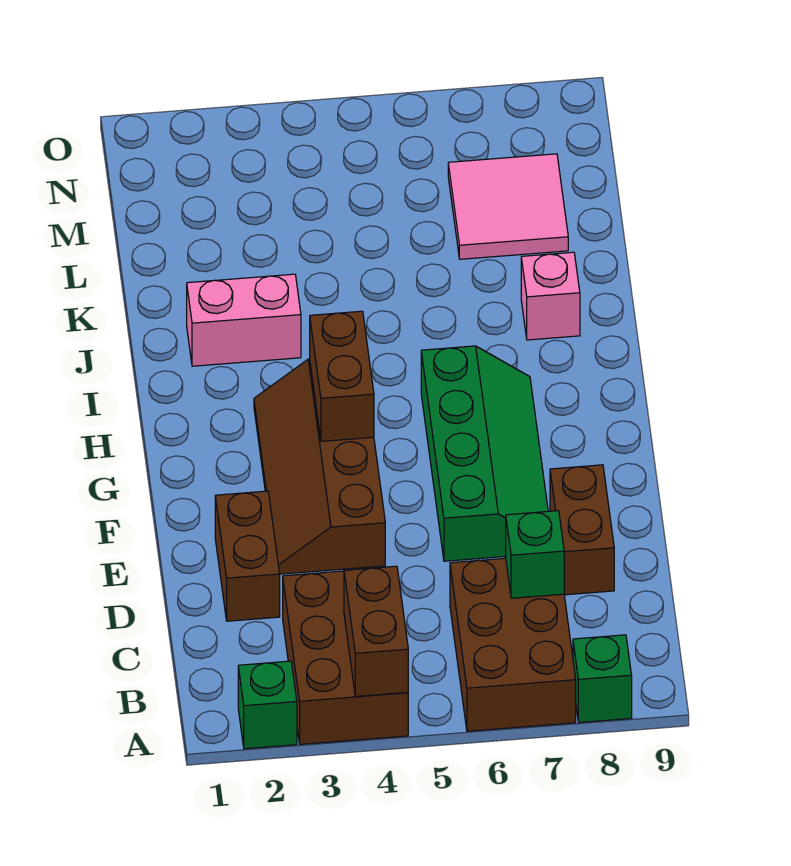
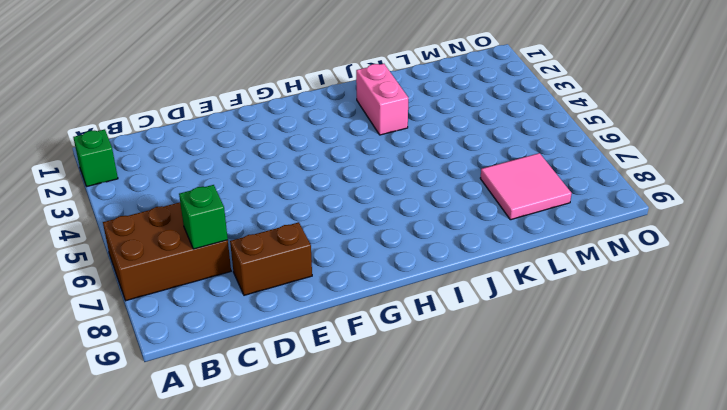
none -> brown 2x3 brick [283,571,408,744]
none -> green 1x1 brick [573,635,632,723]
none -> brown 1x2 brick [215,491,280,621]

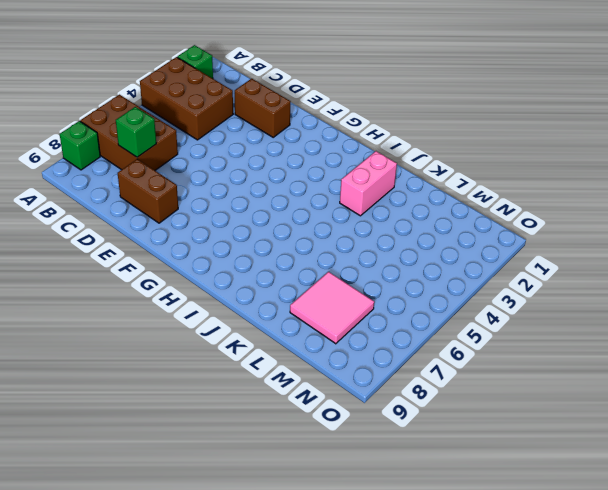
none -> brown 2x4 slope [254,359,385,574]
none -> green 2x4 slope [421,346,548,561]
none -> pink 1x1 brick [521,252,580,340]

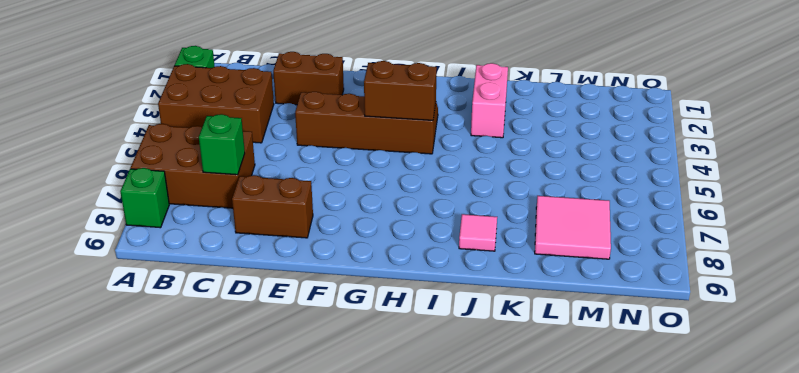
pink 1x1 tile [459,214,497,251] -> pink 1x1 brick [521,252,580,340]
none -> green 2x4 slope [421,346,548,561]
none -> brown 1x2 brick [344,566,408,696]

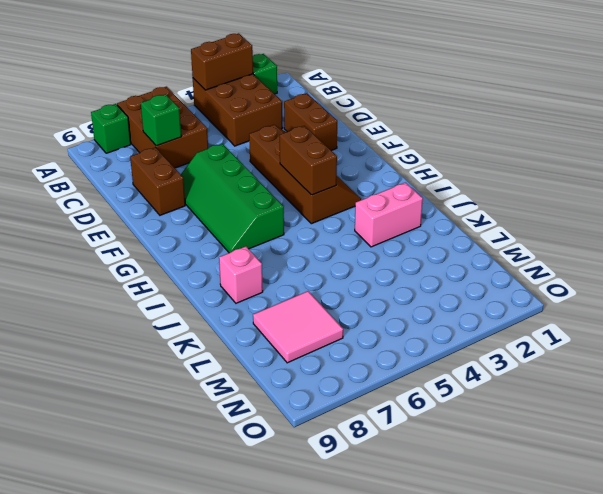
brown 1x2 brick [191,33,253,90] -> brown 1x2 brick turned to [344,566,408,696]

